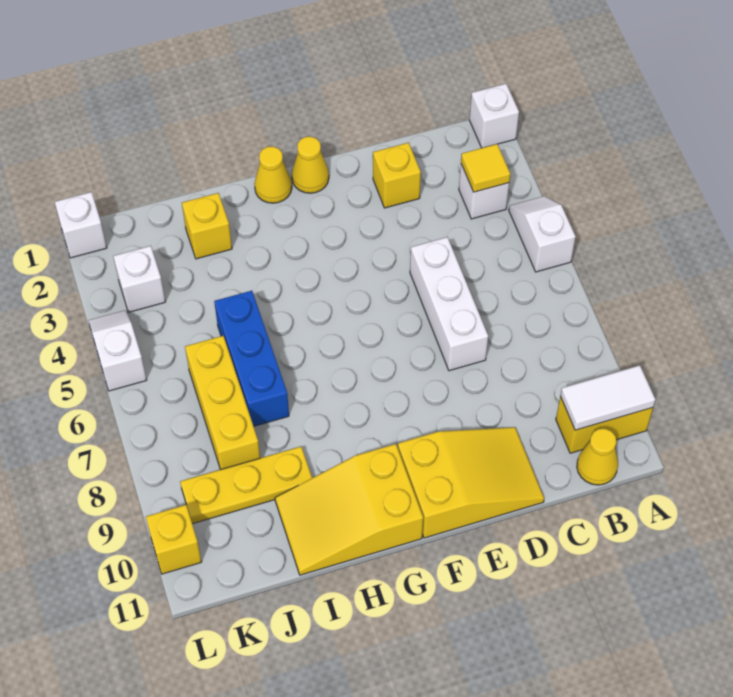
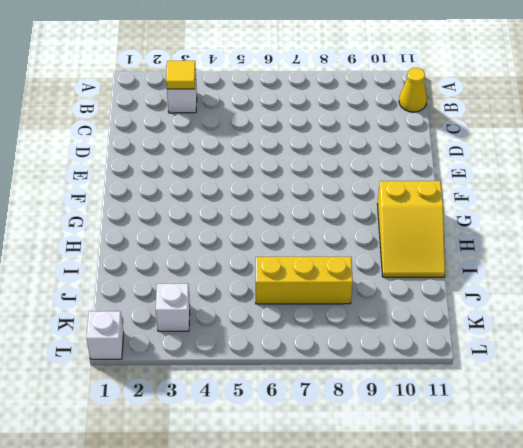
none -> white 1x1 brick [470,84,519,148]
none -> white 1x2 slope [509,196,576,272]
none -> yellow 1x2 brick [556,397,653,453]

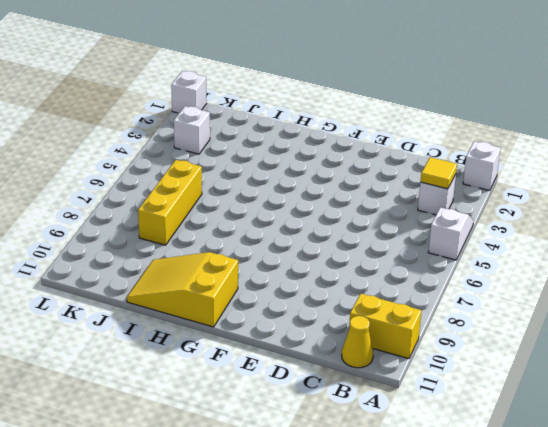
none -> yellow 1x1 brick [373,143,421,208]
none -> white 1x3 brick [410,237,488,371]
none -> yellow 2x3 slope [398,427,544,538]

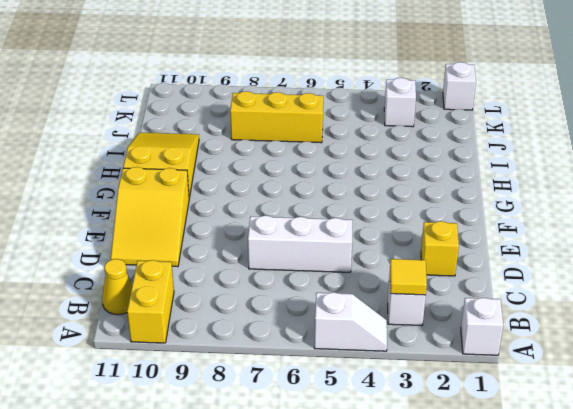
none -> yellow 1x1 cone [292,137,329,193]
none -> yellow 1x1 cone [254,147,292,203]
none -> yellow 1x1 brick [182,193,232,259]

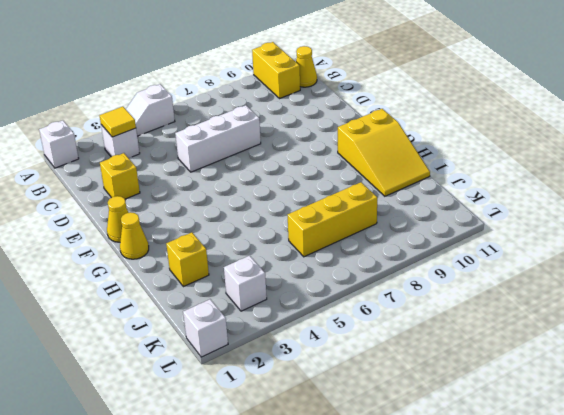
none -> yellow 2x3 slope [398,427,544,538]
none -> blue 1x3 brick [214,291,289,426]
none -> yellow 1x3 plate [180,447,312,524]

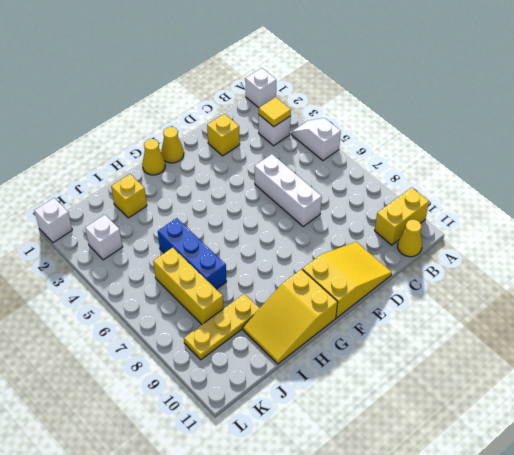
none -> white 1x2 slope [88,310,147,391]
none -> yellow 1x1 brick [146,505,201,574]
none -> white 1x2 tile [560,365,655,430]

